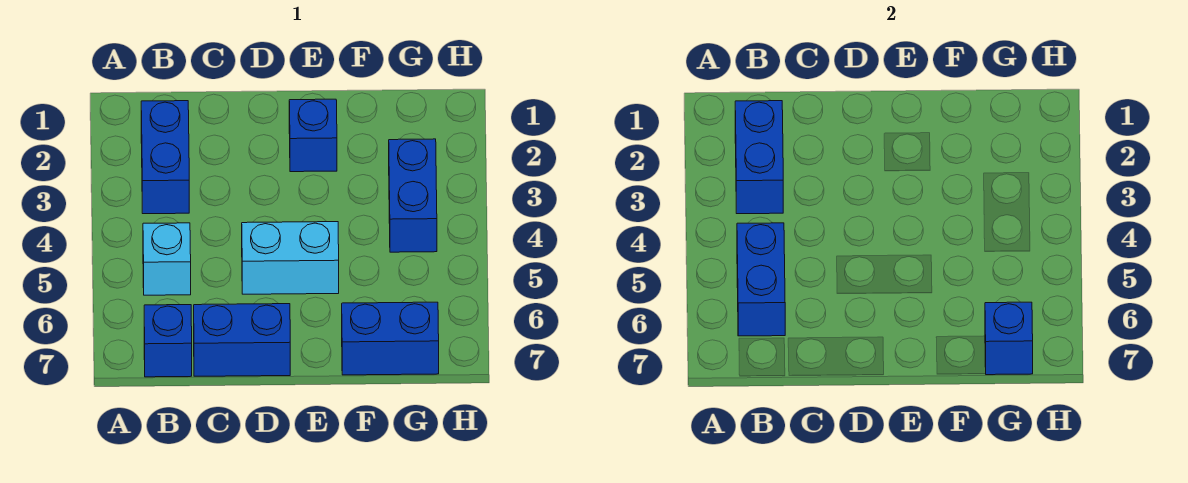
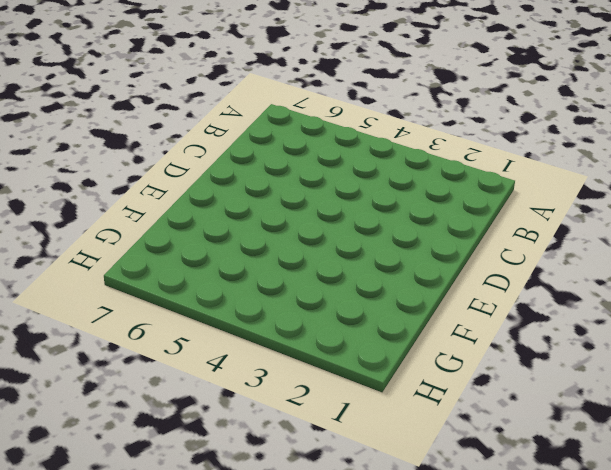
none -> blue 1x2 brick [141,101,189,214]
none -> cyan 1x1 brick [143,223,191,295]

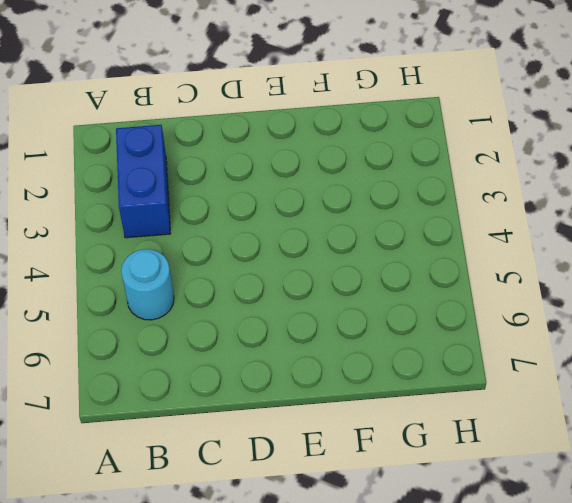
cyan 1x1 round brick [121,249,174,320] -> cyan 1x1 brick [143,223,191,295]
none -> blue 1x1 brick [144,305,192,377]
none -> blue 1x2 brick [194,304,290,376]

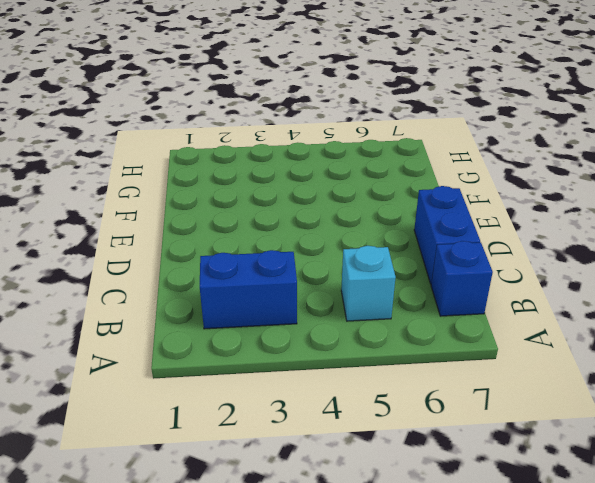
none -> cyan 1x2 brick [242,222,339,294]
none -> blue 1x1 brick [289,99,337,172]

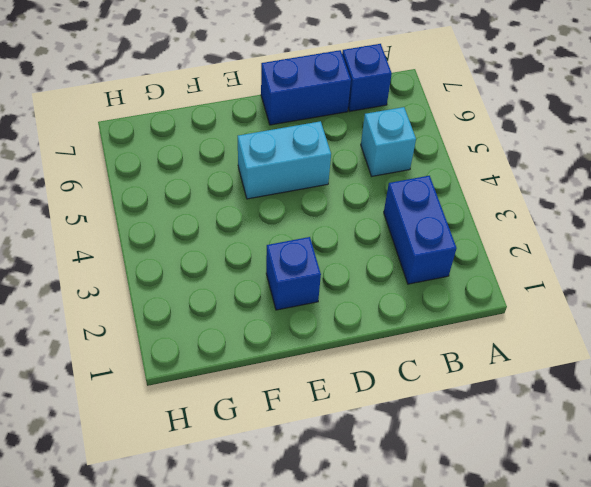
none -> blue 1x2 brick [342,302,439,375]
none -> blue 1x2 brick [389,139,437,252]

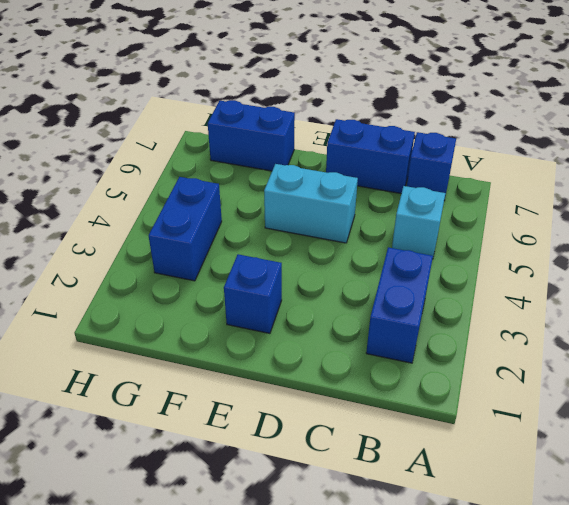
none -> blue 1x2 brick [735,101,783,214]
none -> blue 1x2 brick [737,223,785,336]

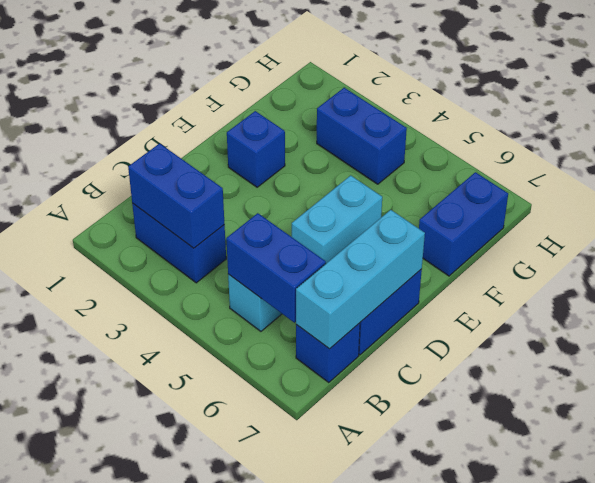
cyan 1x3 brick [296,210,425,349] -> none
none -> blue 1x1 brick [985,302,1033,375]

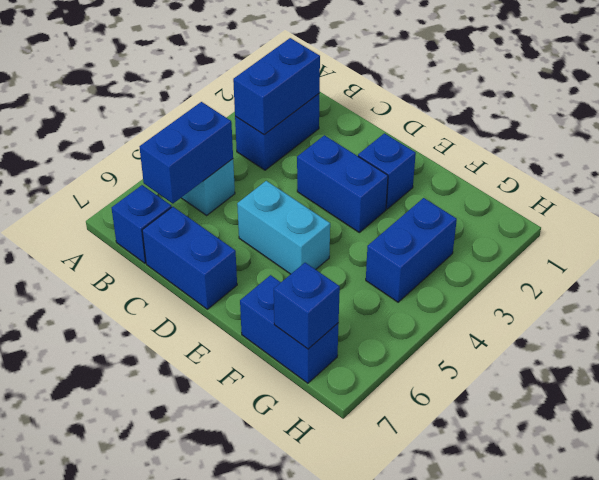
blue 1x2 brick [297,135,388,232] -> none

